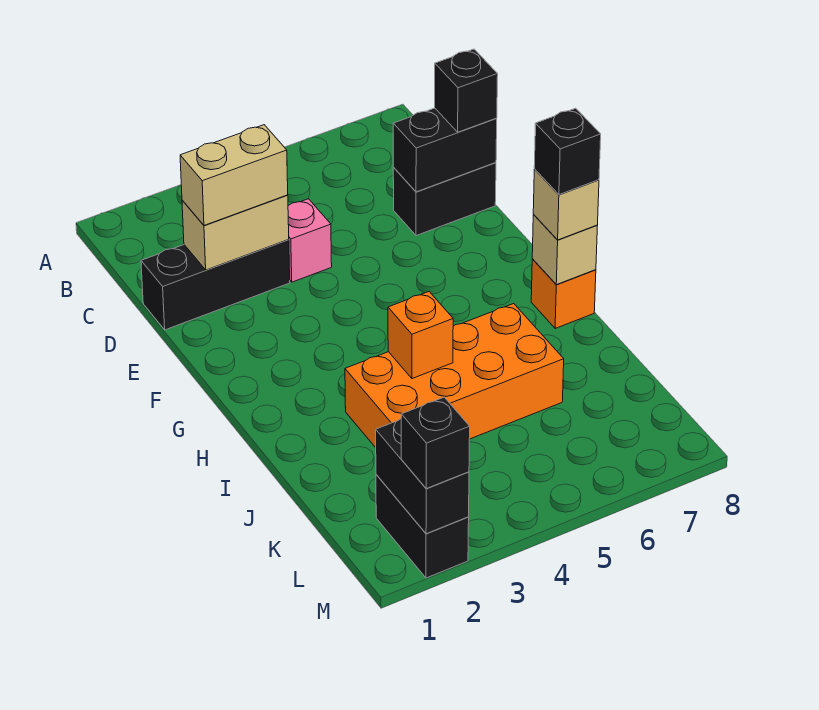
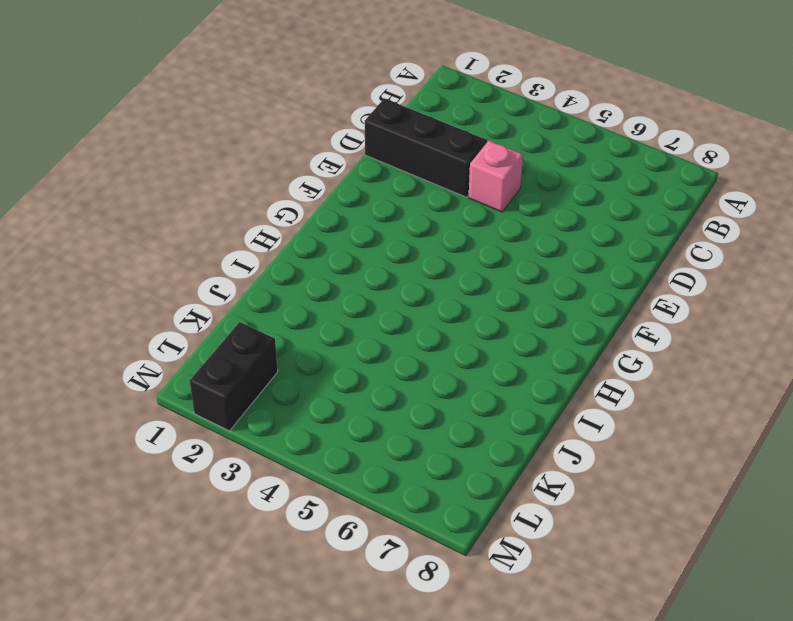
none -> black 1x2 brick [393,163,496,236]
none -> orange 1x1 brick [531,259,596,328]
none -> orange 2x4 brick [345,304,564,448]

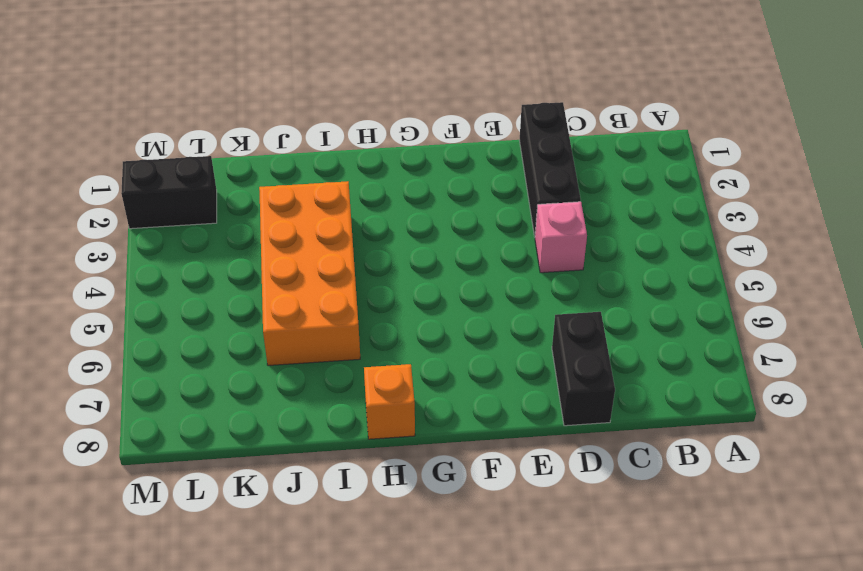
none -> tan 1x2 brick [182,195,289,270]
none -> black 1x2 brick [393,108,497,192]
none -> tan 1x1 brick [532,215,597,285]

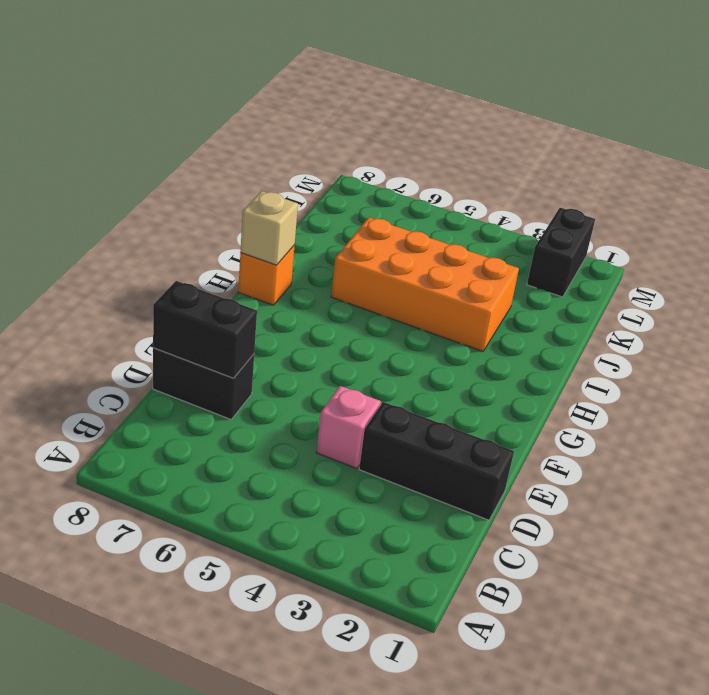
none -> tan 1x2 brick [182,195,289,270]
none -> orange 1x1 brick [388,292,453,379]
none -> black 1x2 brick [376,419,469,534]

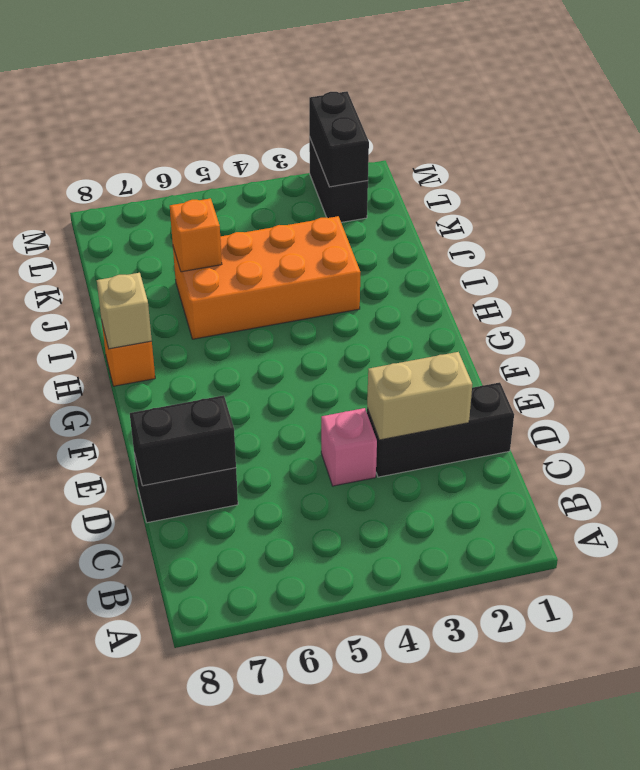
orange 1x1 brick [170,198,222,272] -> orange 1x1 brick moved to [388,292,453,379]
none -> tan 1x2 brick [180,125,288,225]
none -> black 1x1 brick [435,49,498,132]
none -> tan 1x1 brick [533,169,599,240]

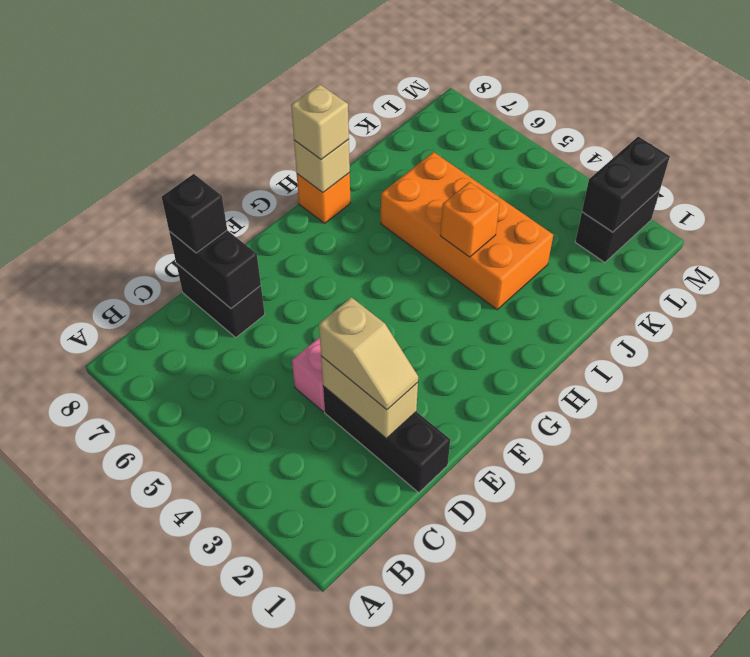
tan 1x2 slope [319,297,418,410] -> tan 1x2 brick [180,125,288,225]
none -> black 1x1 brick [401,397,470,489]
none -> black 1x1 brick [534,108,601,195]

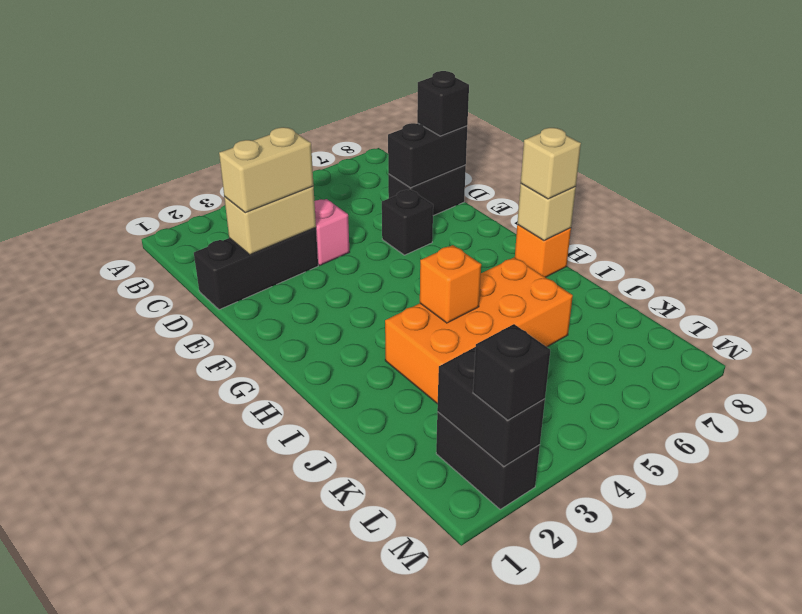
black 1x1 brick [382,190,433,255] -> black 1x1 brick moved to [534,108,601,195]

